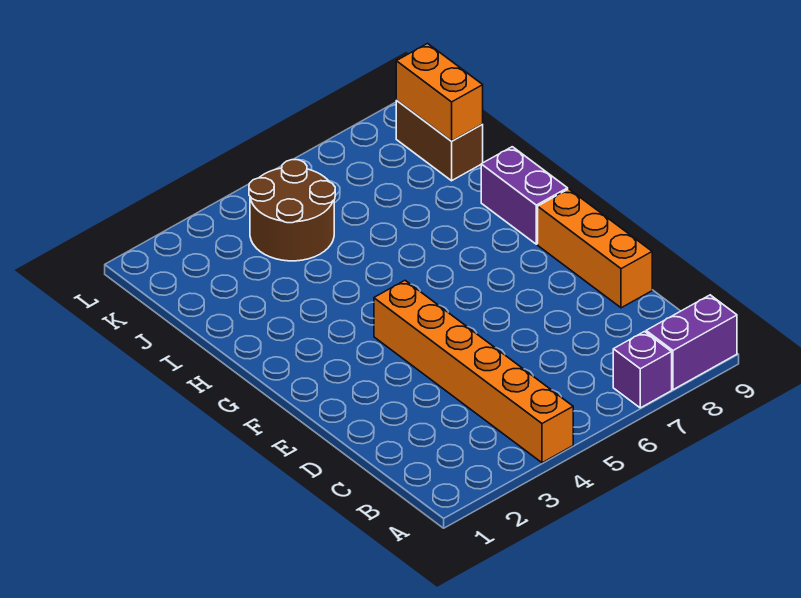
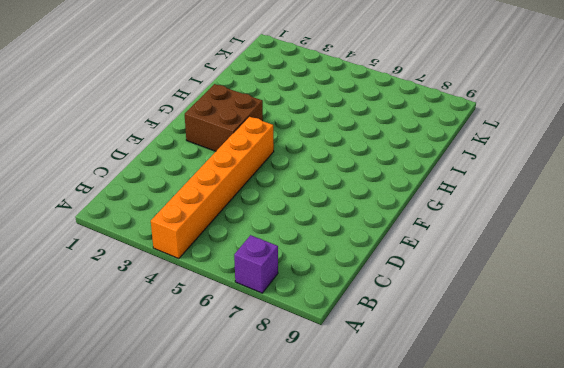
brown 2x2 brick [185,84,263,151] -> none
none -> purple 1x2 brick [646,295,737,390]
none -> orange 1x3 brick [538,189,652,308]

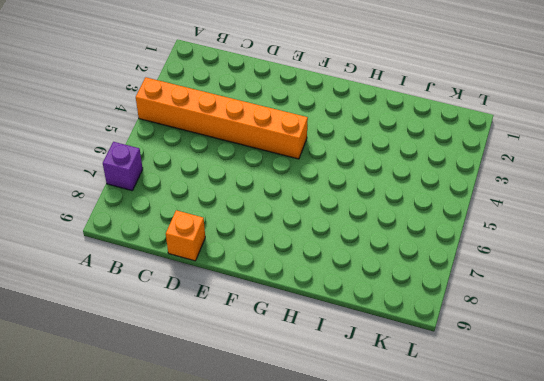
orange 1x1 brick [166,210,205,261] -> orange 1x3 brick [538,189,652,308]
none -> purple 1x2 brick [646,295,737,390]
none -> purple 1x2 brick [481,147,568,244]

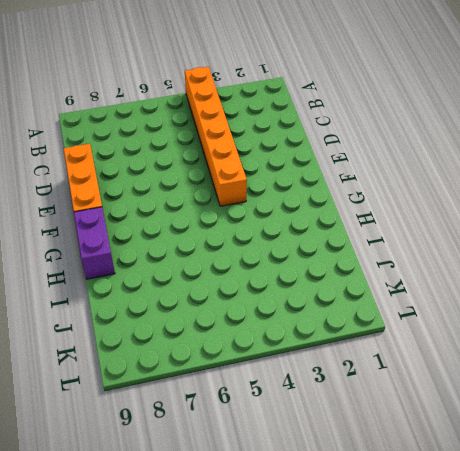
none -> purple 1x1 brick [613,332,672,408]
none -> purple 1x2 brick [646,295,737,390]

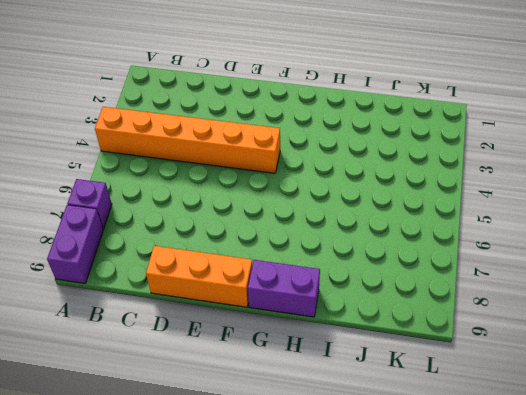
none -> brown 2x2 round brick [249,160,335,261]
none -> brown 1x2 brick [396,101,483,181]

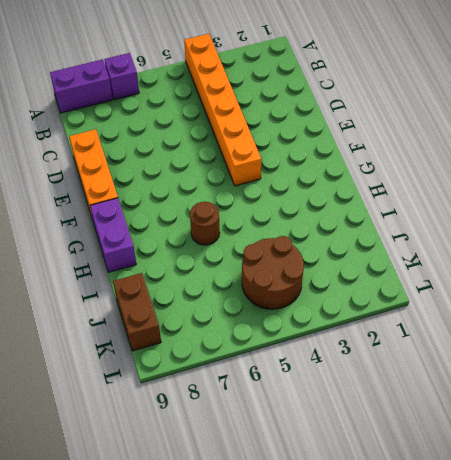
brown 1x1 round brick [190,202,220,245] -> none
none -> orange 1x2 brick [396,44,483,141]

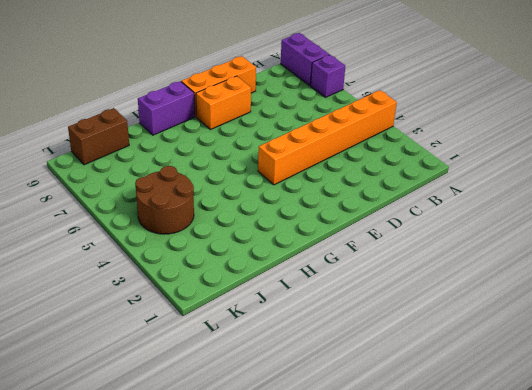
orange 1x2 brick [196,76,251,130] -> orange 1x2 brick moved to [396,44,483,141]

